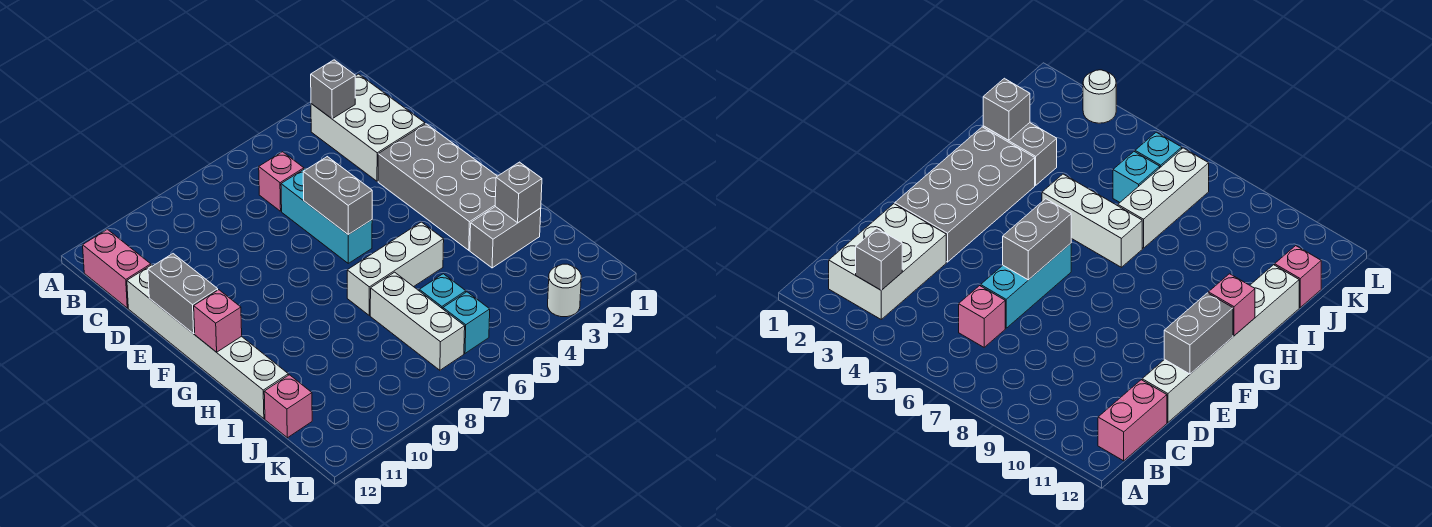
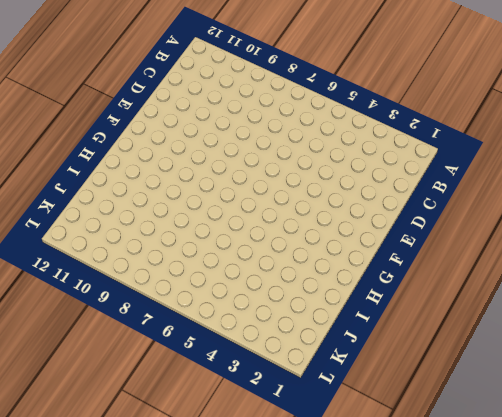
none -> white 2x3 brick [311,74,425,181]
none -> pink 1x2 brick [83,229,151,308]
none -> pink 1x1 brick [259,152,304,211]

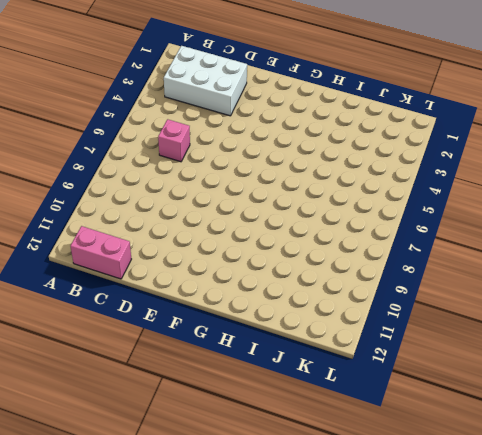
none -> cyan 1x3 brick [281,169,372,263]
none -> white 1x6 brick [127,265,288,419]
none -> grey 2x4 brick [378,124,497,250]

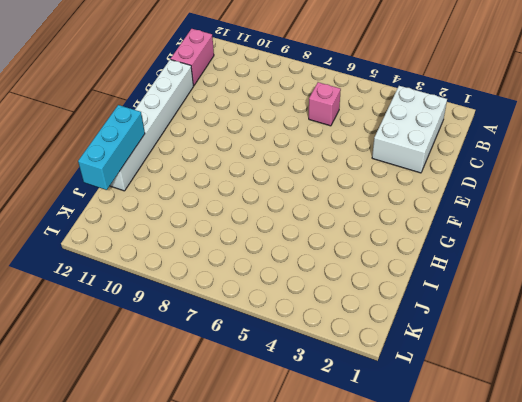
cyan 1x3 brick [78,105,145,190] -> cyan 1x3 brick moved to [281,169,372,263]
none -> grey 2x4 brick [378,124,497,250]
none -> white 1x3 brick [347,222,444,315]
none -> grey 1x2 brick [470,207,541,268]

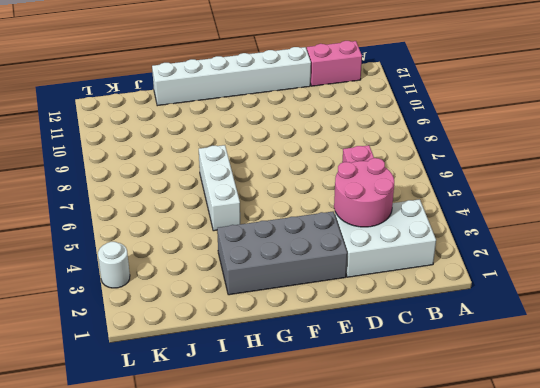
pink 2x2 round brick [334,158,394,227] -> none
none -> cyan 1x3 brick [281,169,372,263]
none -> grey 1x2 brick [470,207,541,268]
none -> white 1x3 brick [370,272,465,370]

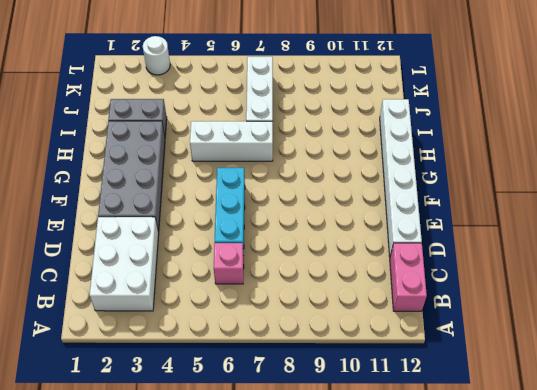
none -> cyan 1x1 brick [419,274,466,309]
none -> pink 1x1 brick [264,375,312,438]
none -> cyan 1x1 brick [443,292,490,353]

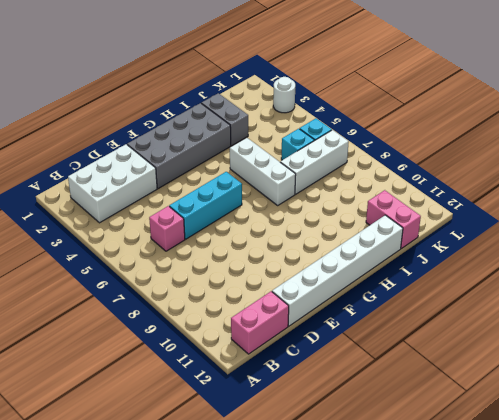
pink 1x2 brick [366,190,421,248] -> pink 1x1 brick [264,375,312,438]
none -> grey 1x1 brick [311,60,355,119]
none -> grey 1x2 brick [303,157,372,235]
none -> grey 1x2 brick [148,254,218,334]

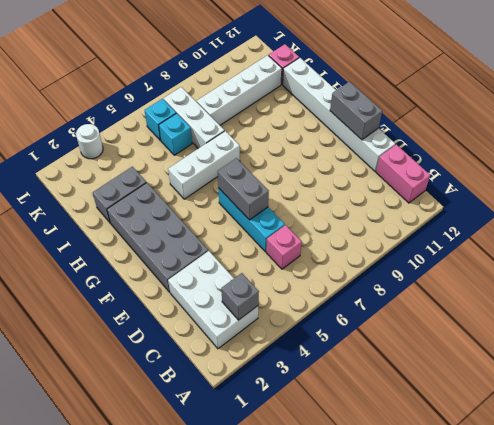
white 1x4 brick [197,55,282,125] -> none
none -> pink 1x1 brick [194,290,242,352]
none -> grey 1x1 brick [495,162,542,223]

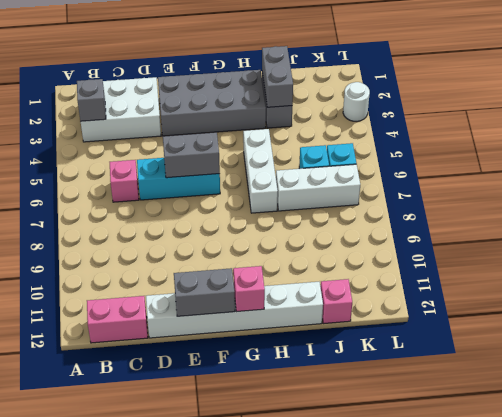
grey 1x2 brick [262,46,293,107] -> grey 1x1 brick [495,162,542,223]

